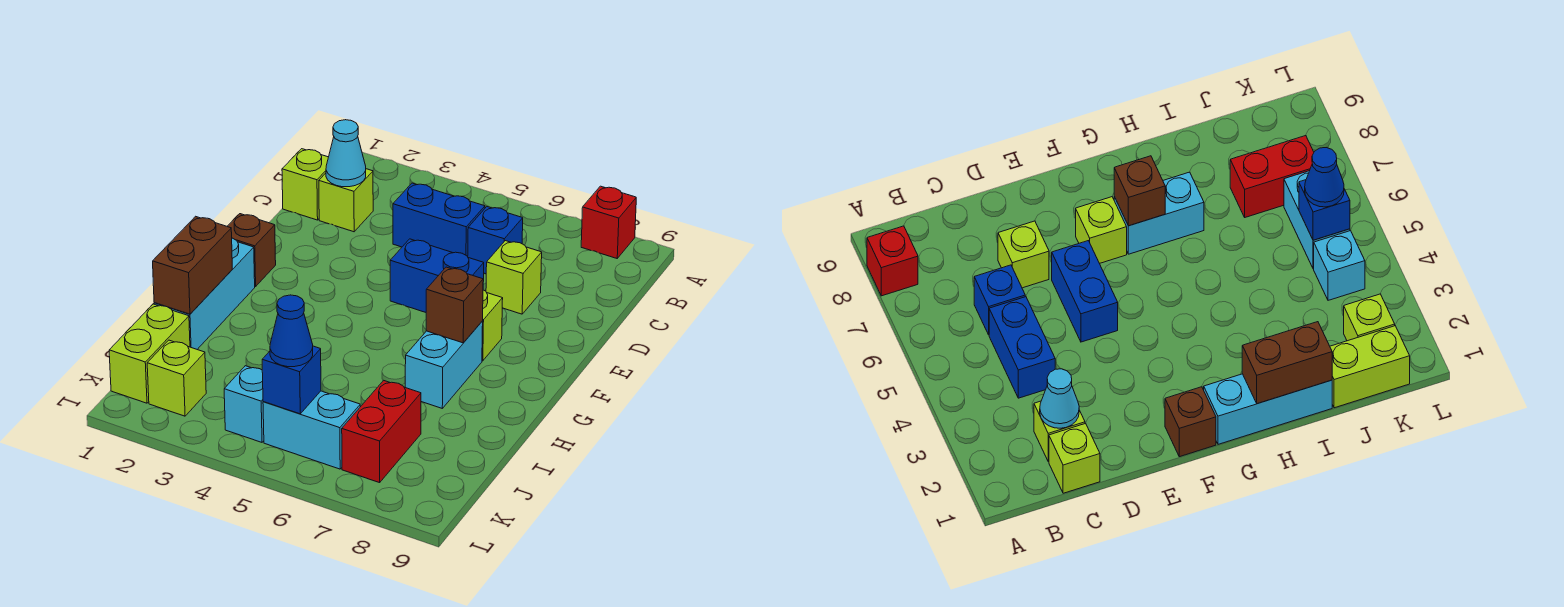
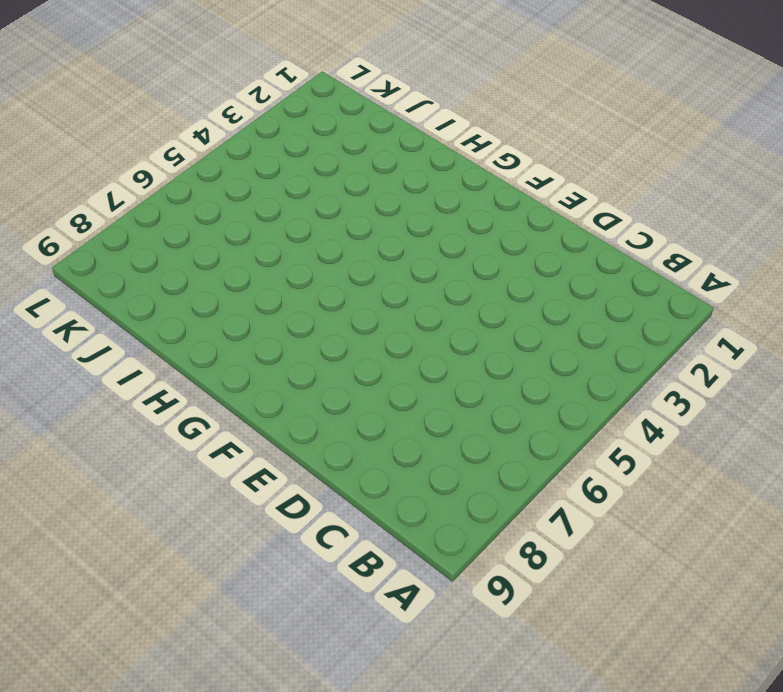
none -> red 1x1 brick [581,186,636,258]
none -> lime 1x1 brick [282,149,328,220]
none -> lime 1x1 brick [319,169,373,232]

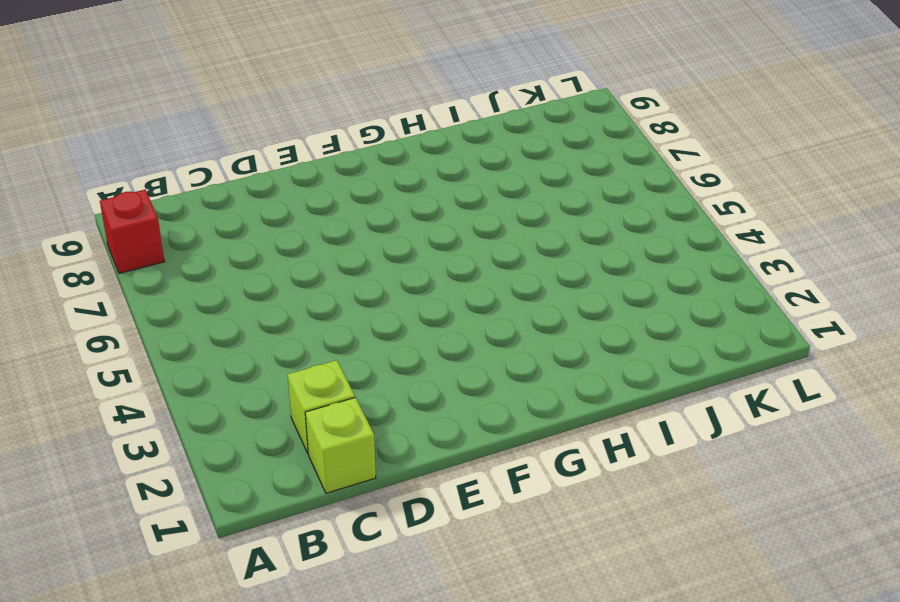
none -> blue 1x2 brick [393,183,485,256]
none -> blue 1x1 brick [468,207,523,274]
none -> lime 1x1 brick [486,241,542,314]

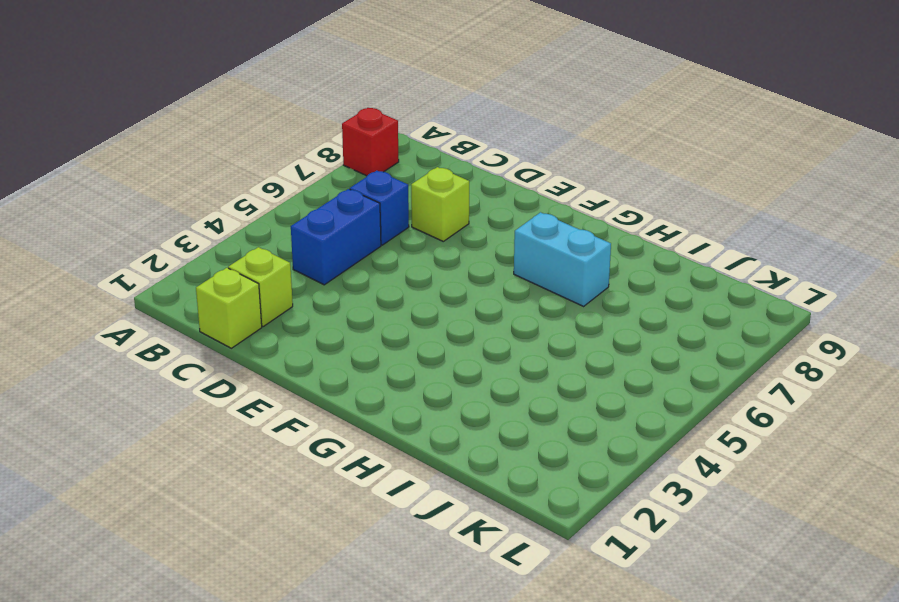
none -> blue 1x2 brick [390,239,484,312]
none -> brown 1x1 brick [227,214,276,286]
none -> lime 1x1 brick [482,290,503,361]

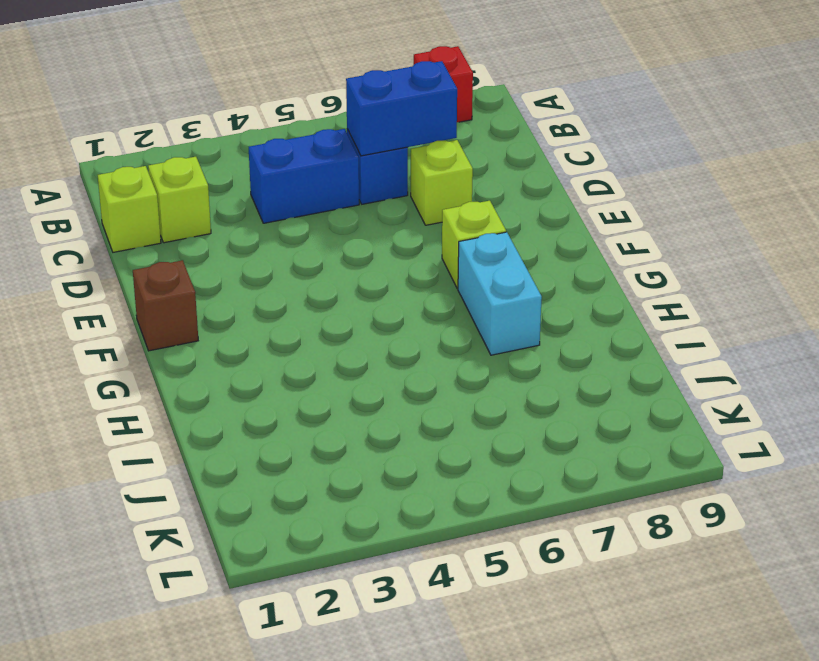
blue 1x2 brick [346,61,457,156] -> blue 1x2 brick moved to [390,239,484,312]
none -> cyan 1x3 brick [154,238,255,349]
none -> lime 1x2 brick [109,304,190,403]
none -> red 1x2 brick [342,380,421,483]

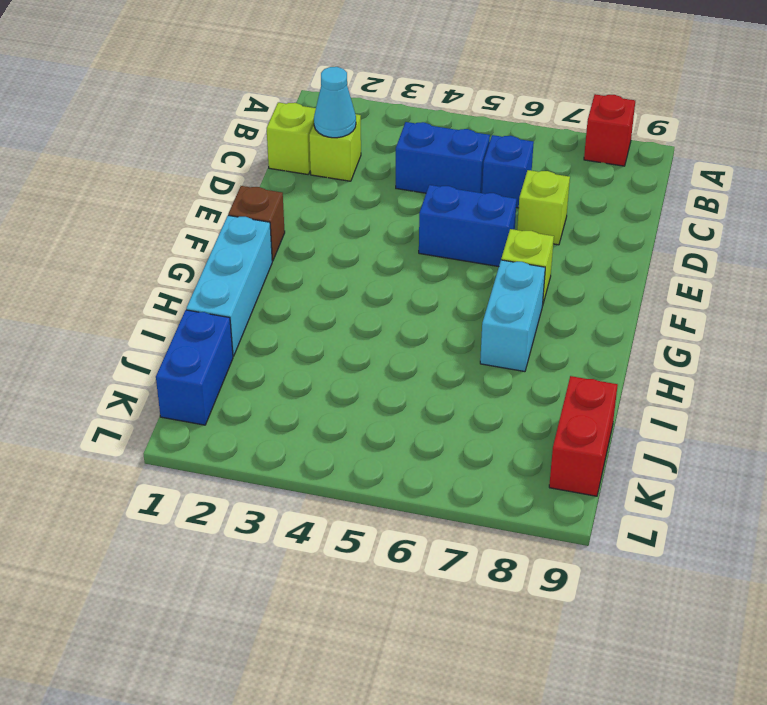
blue 1x2 brick [156,310,233,425] -> lime 1x2 brick [109,304,190,403]
red 1x2 brick [549,376,618,496] -> red 1x2 brick moved to [342,380,421,483]
none -> lime 1x1 brick [147,340,206,416]
none -> cyan 1x1 brick [224,366,264,442]
none -> cyan 1x2 brick [263,391,360,469]

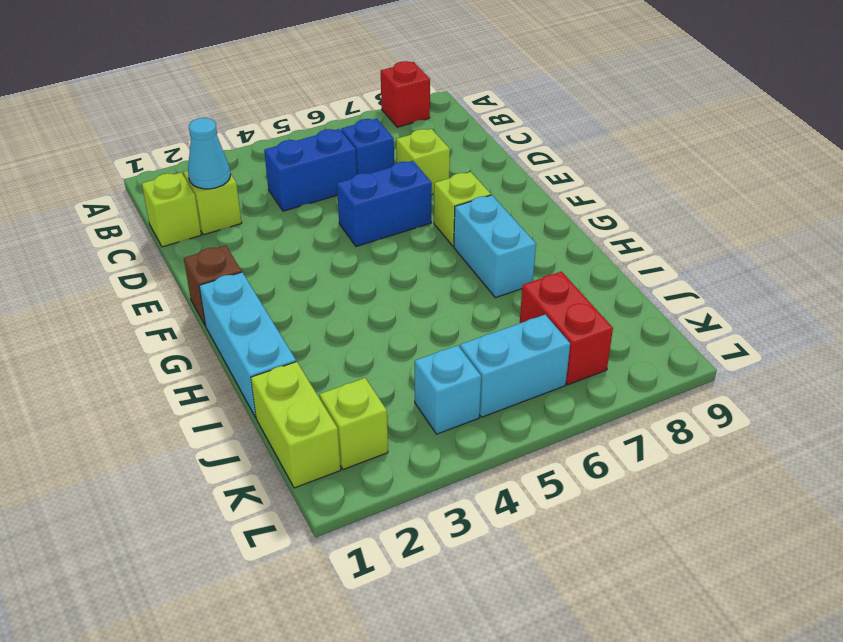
none -> brown 1x1 brick [426,267,483,343]
none -> brown 1x2 brick [153,216,232,314]
none -> blue 1x1 brick [262,346,321,414]

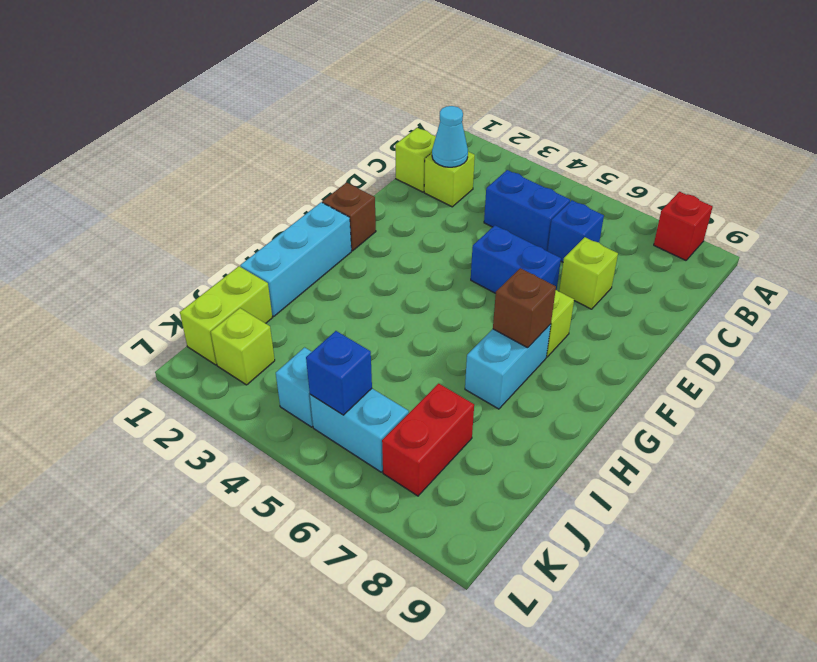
none -> brown 1x2 brick [153,216,232,314]
none -> blue 1x1 cone [270,295,313,367]

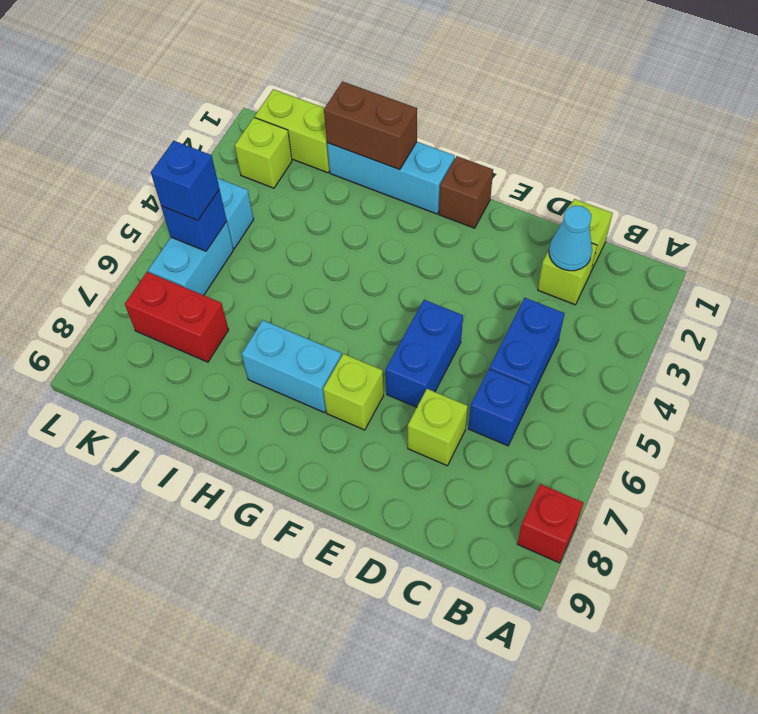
blue 1x1 brick [151,141,219,221] -> blue 1x1 cone [270,295,313,367]
none -> brown 1x1 brick [426,267,483,343]

